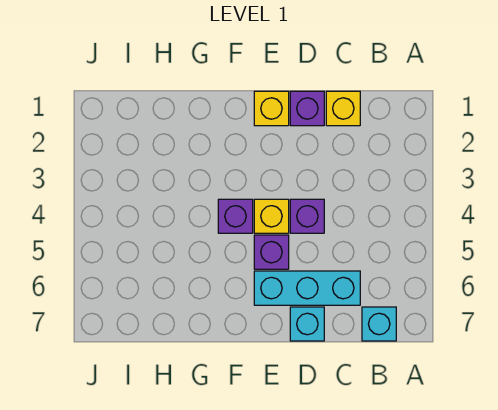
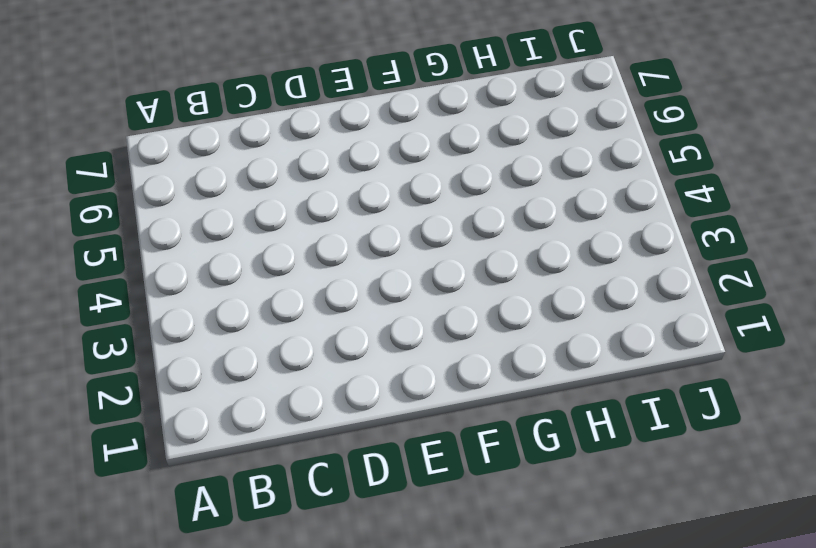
none -> cyan 1x1 brick [362,307,396,341]
none -> yellow 1x1 brick [326,91,360,126]

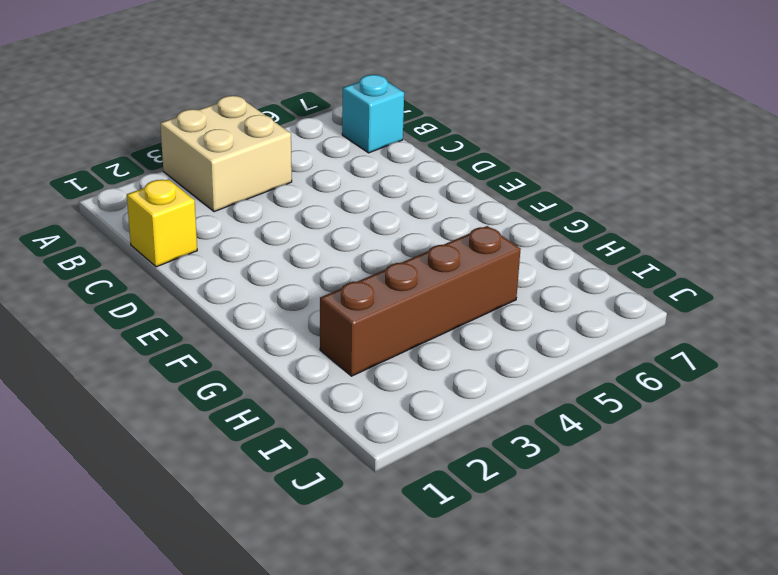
tan 2x2 brick [160,96,292,212] -> none
brown 1x4 brick [320,226,521,376] -> none
none -> cyan 1x3 brick [254,271,360,305]
none -> purple 1x1 brick [290,91,324,126]

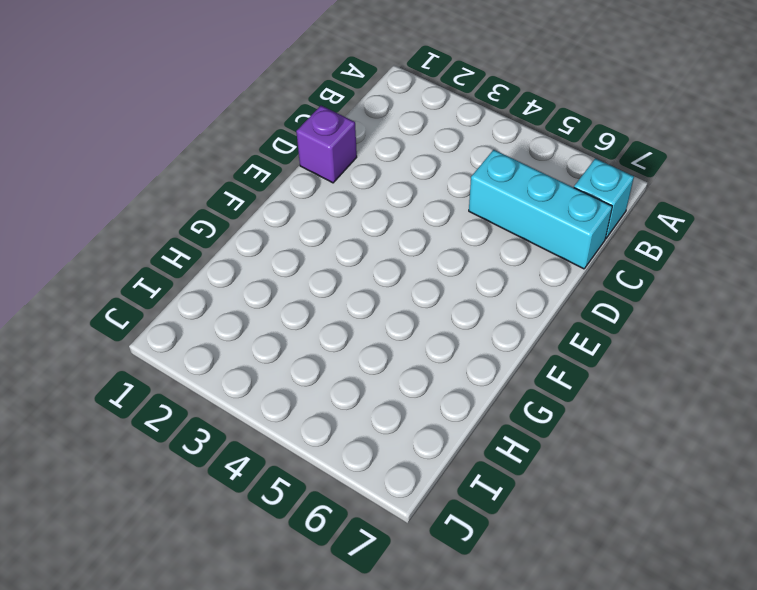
cyan 1x3 brick [469,150,612,269] -> cyan 1x3 brick turned to [254,271,360,305]
none -> yellow 1x1 brick [326,91,360,126]
none -> purple 1x1 brick [290,199,324,233]

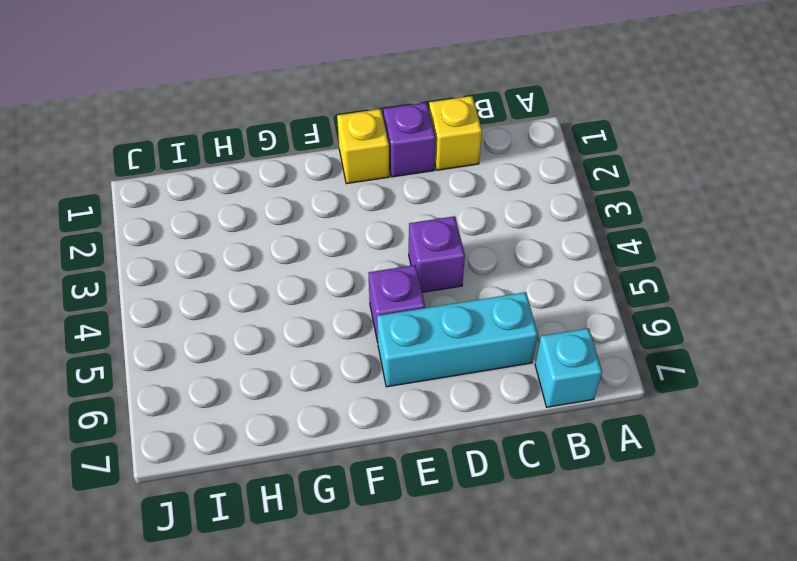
none -> cyan 1x1 brick [290,307,324,341]
none -> yellow 1x1 brick [254,199,289,233]

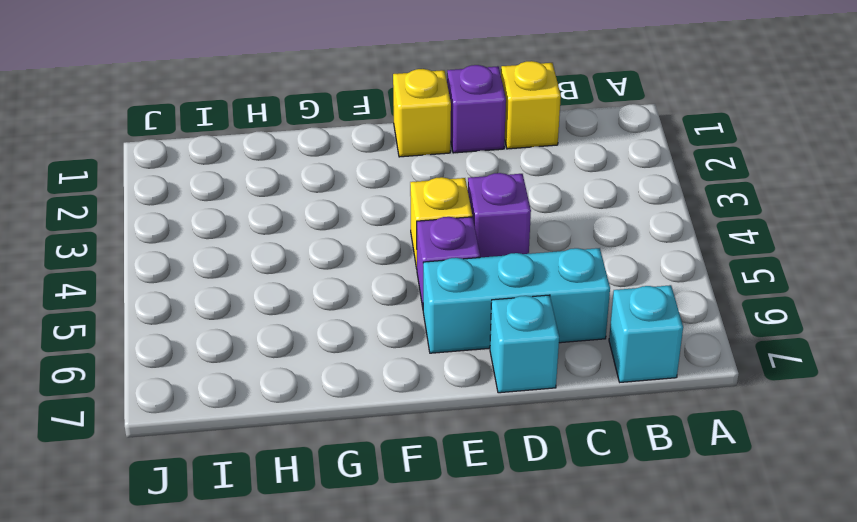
none -> purple 1x1 brick [218,199,253,233]

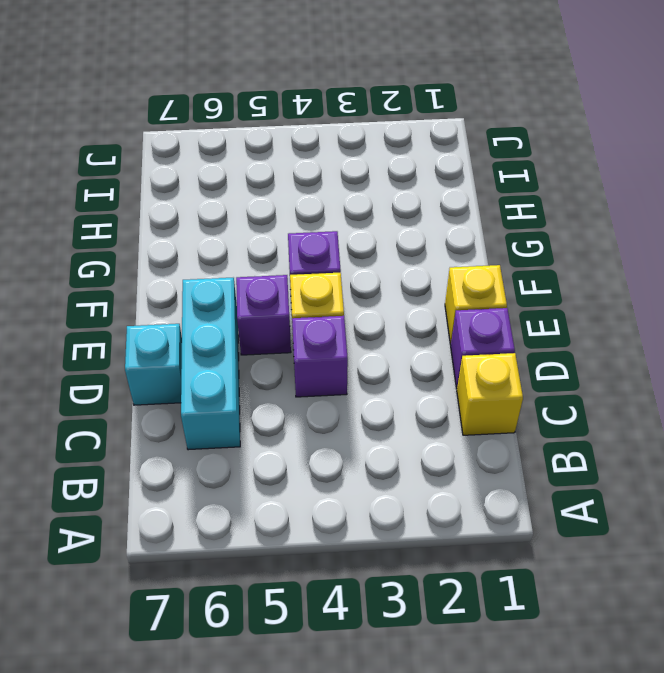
none -> cyan 1x1 brick [362,307,396,341]

